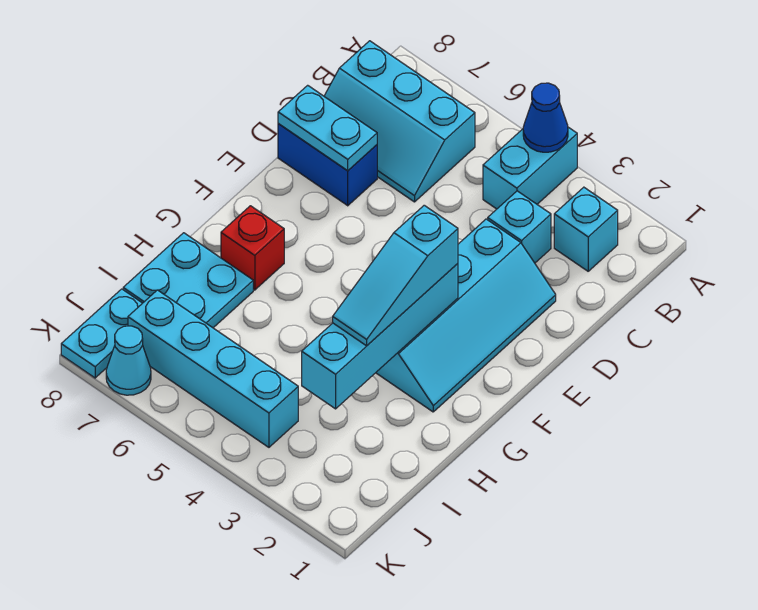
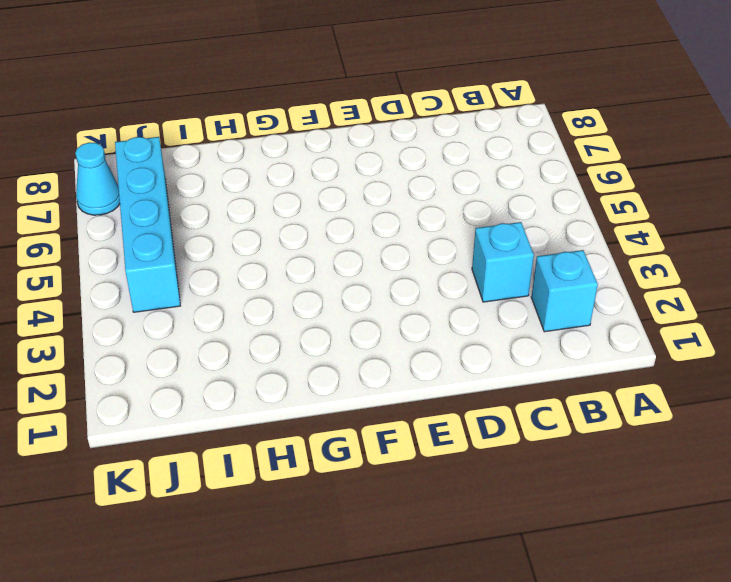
none -> cyan 1x2 brick [483,127,577,209]
none -> cyan 2x3 slope [324,41,475,202]
none -> cyan 2x4 slope [376,219,556,412]

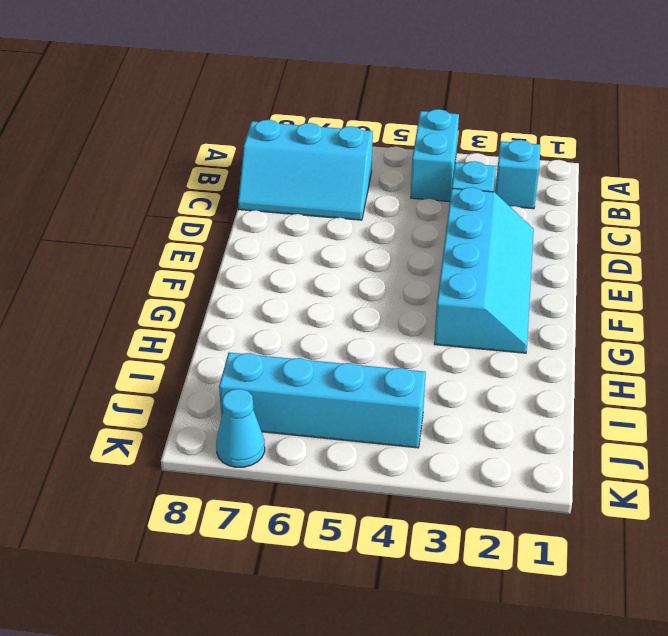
none -> blue 1x2 brick [278,124,377,206]
none -> red 1x1 brick [221,206,284,290]
none -> cyan 2x2 plate [123,233,253,328]

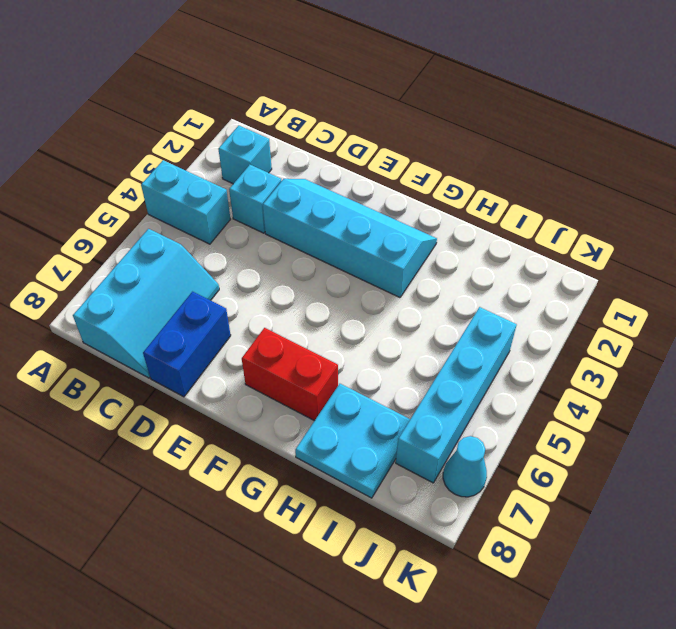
red 1x2 brick [242,328,338,421] -> red 1x1 brick [221,206,284,290]
none -> cyan 1x2 plate [61,289,142,378]
none -> blue 1x1 cone [523,83,568,152]
none -> cyan 1x2 plate [278,85,377,171]

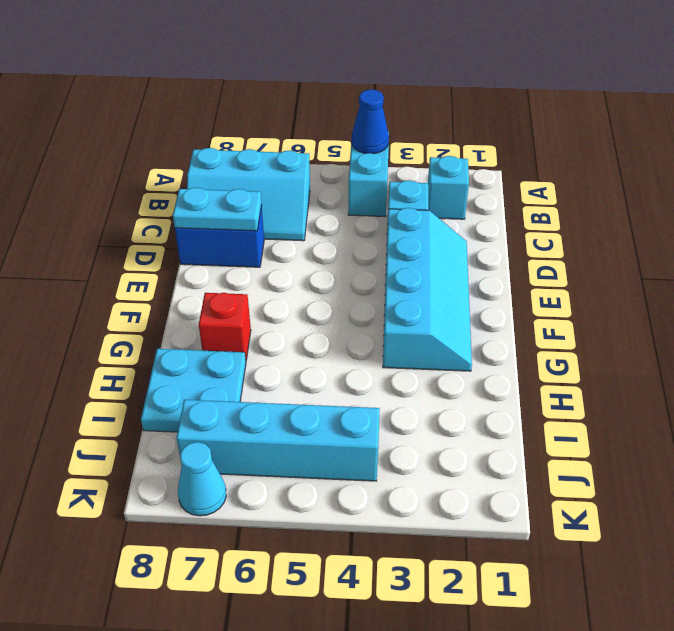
none -> cyan 1x2 plate [61,289,142,378]
none -> cyan 1x4 brick [302,264,458,409]
none -> cyan 1x3 slope [333,205,458,346]

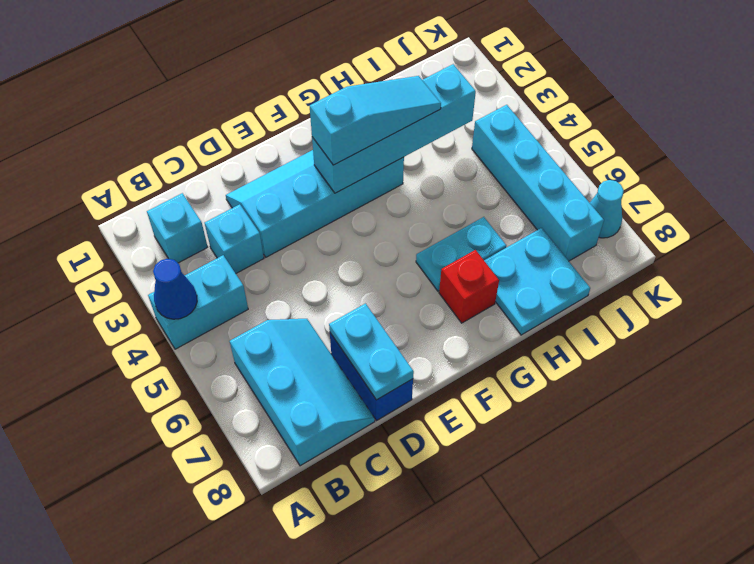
cyan 1x2 plate [416,217,506,291] -> cyan 1x2 plate moved to [61,289,142,378]

